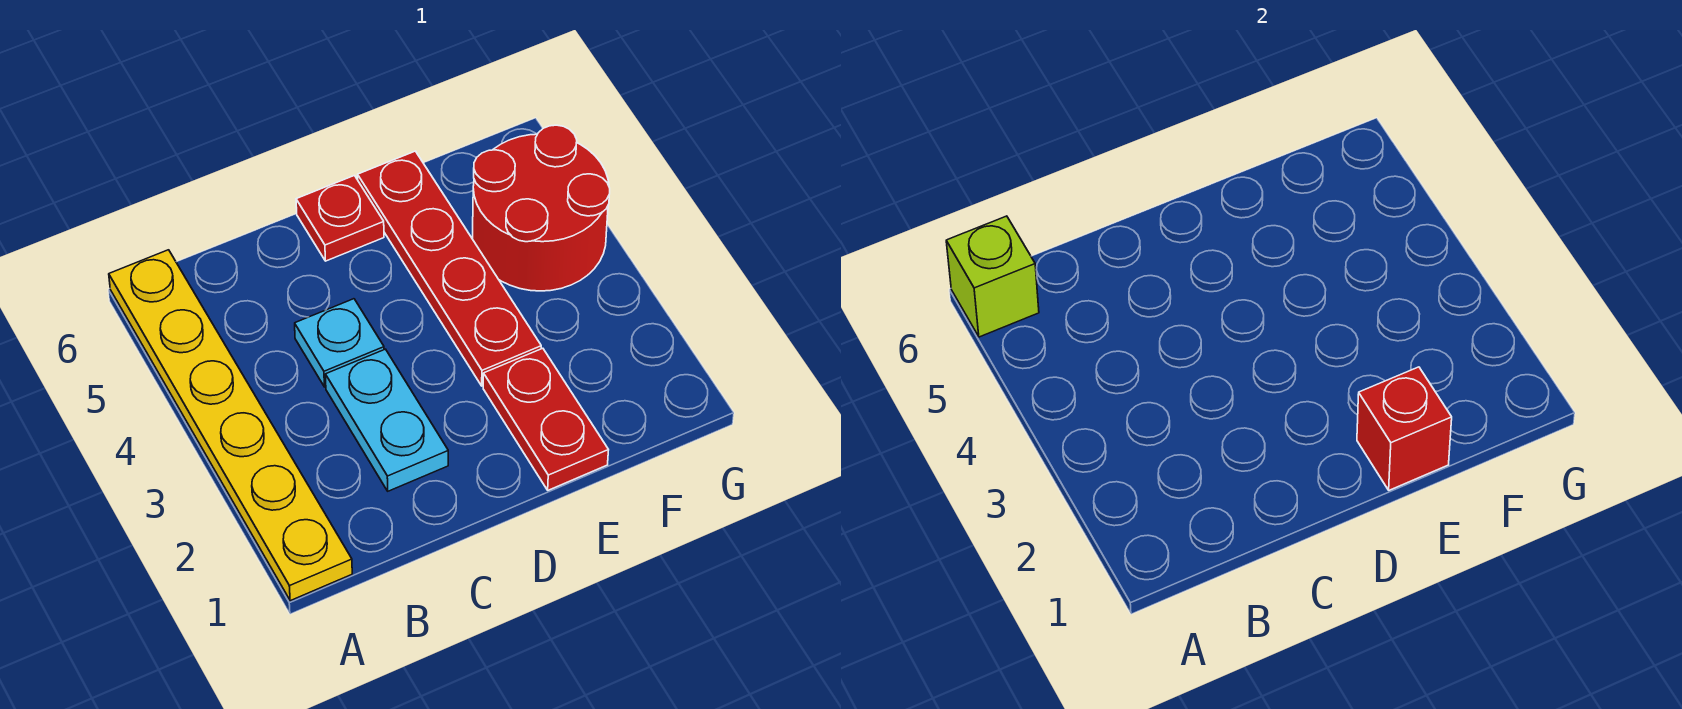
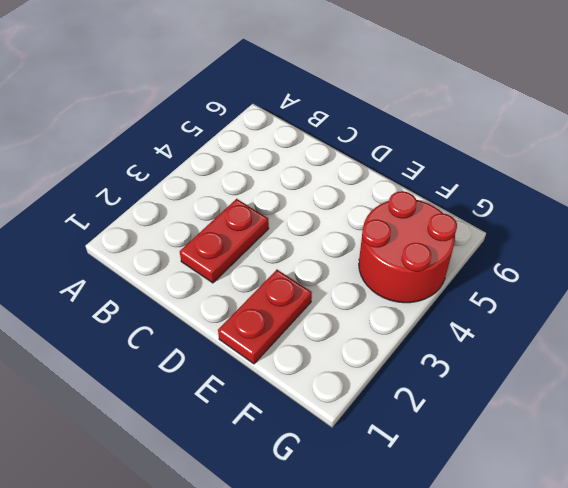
red 1x2 plate [180,199,269,283] -> cyan 1x2 plate [325,349,448,491]
none -> yellow 1x6 plate [109,250,352,601]
none -> cyan 1x1 plate [295,299,384,387]

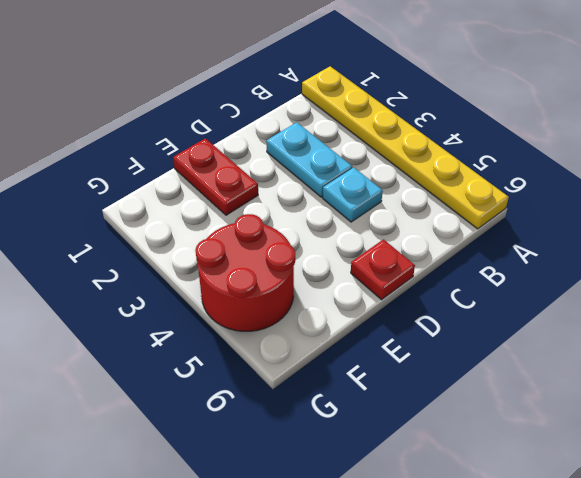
none -> red 1x4 plate [358,151,541,386]
none -> lime 1x1 brick [946,216,1039,337]

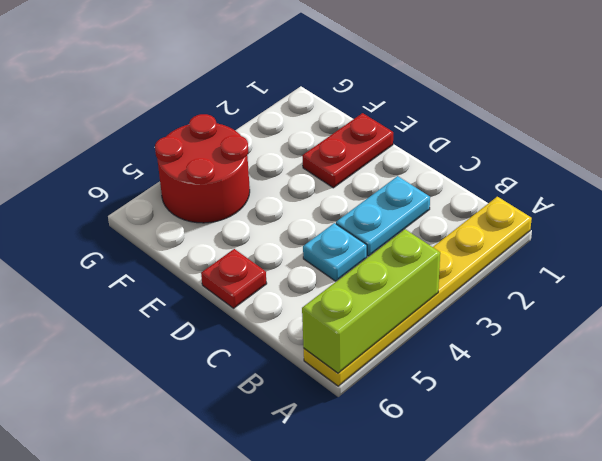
lime 1x3 brick [302,229,440,373] -> lime 1x1 brick [946,216,1039,337]
none -> red 1x4 plate [358,151,541,386]
none -> red 1x1 brick [1357,367,1452,490]

